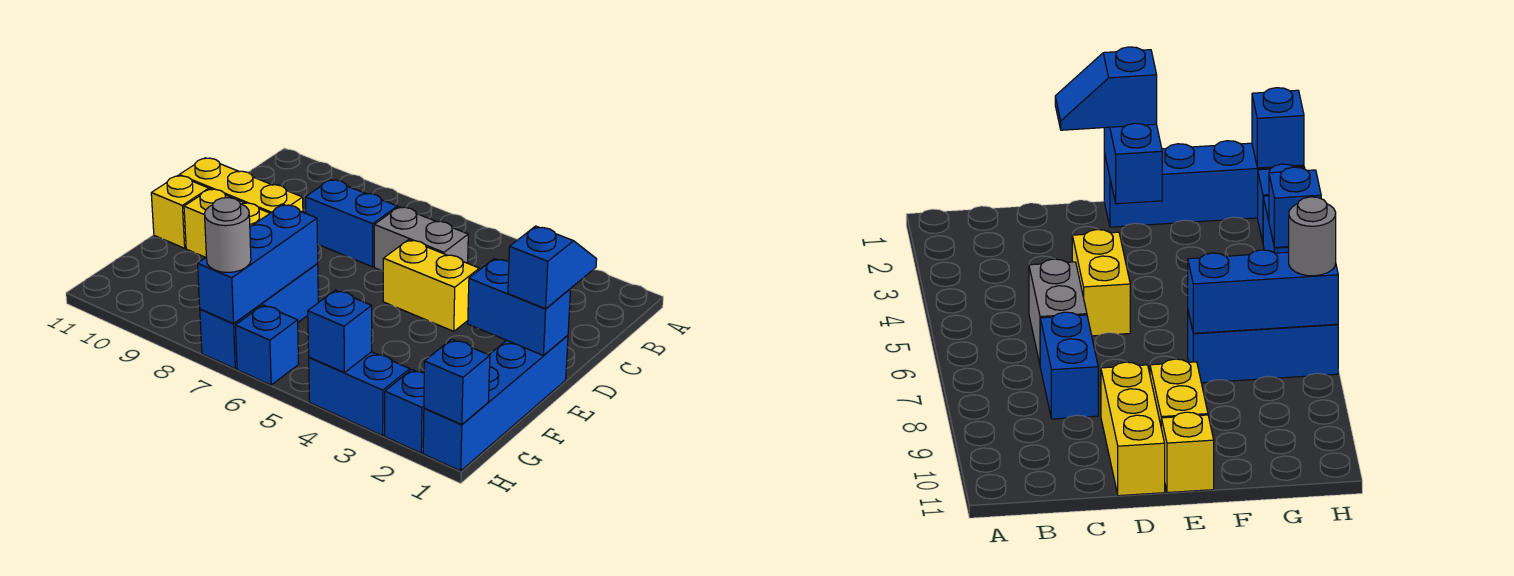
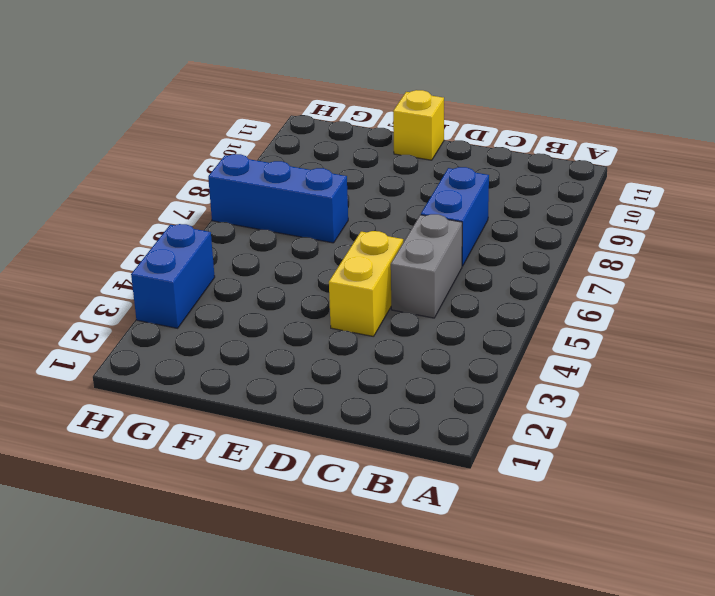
none -> yellow 1x3 brick [179,158,303,213]
none -> blue 1x4 brick [423,335,568,471]
none -> yellow 1x2 brick [184,189,270,257]

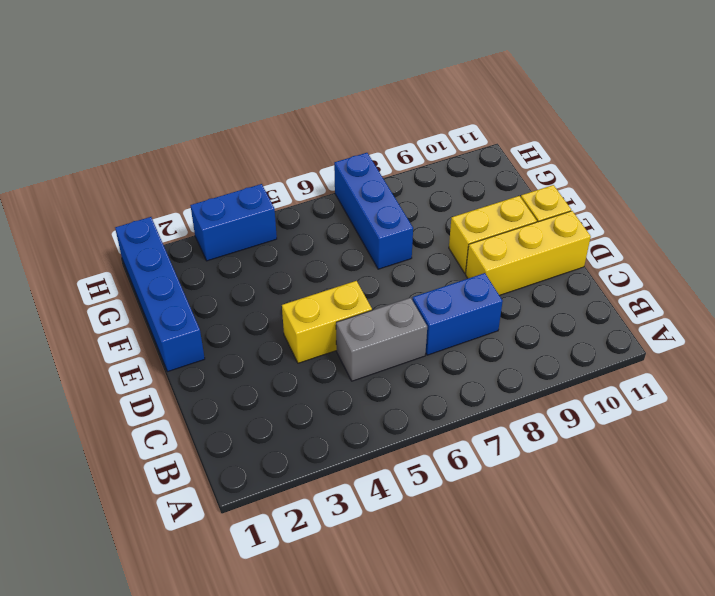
none -> blue 1x1 brick [385,370,424,453]
none -> blue 1x1 brick [235,305,299,385]
none -> blue 1x2 brick [468,259,570,356]

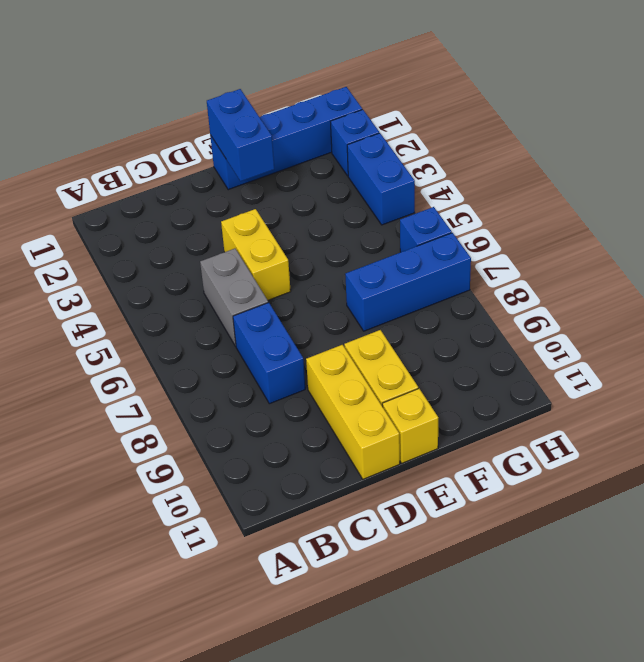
none -> blue 1x3 brick [198,204,318,324]
none -> blue 1x1 brick [424,339,490,425]
none -> blue 1x1 brick [308,290,372,373]

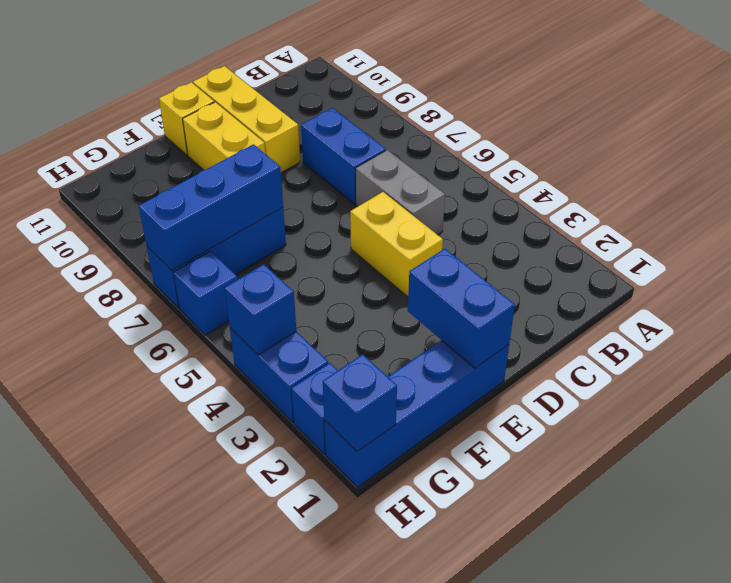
none -> blue 1x2 slope [508,226,597,309]
none -> grey 1x1 round brick [204,198,251,273]

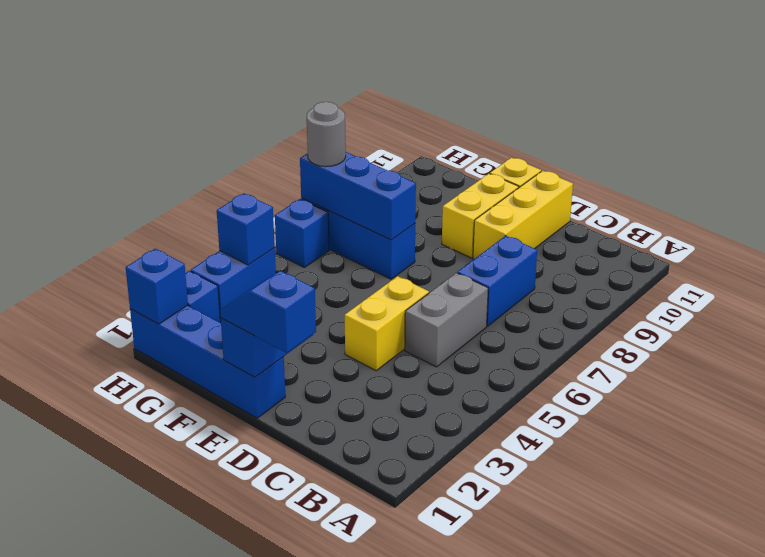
blue 1x2 slope [220,271,316,353] -> blue 1x2 slope turned to [508,226,597,309]

